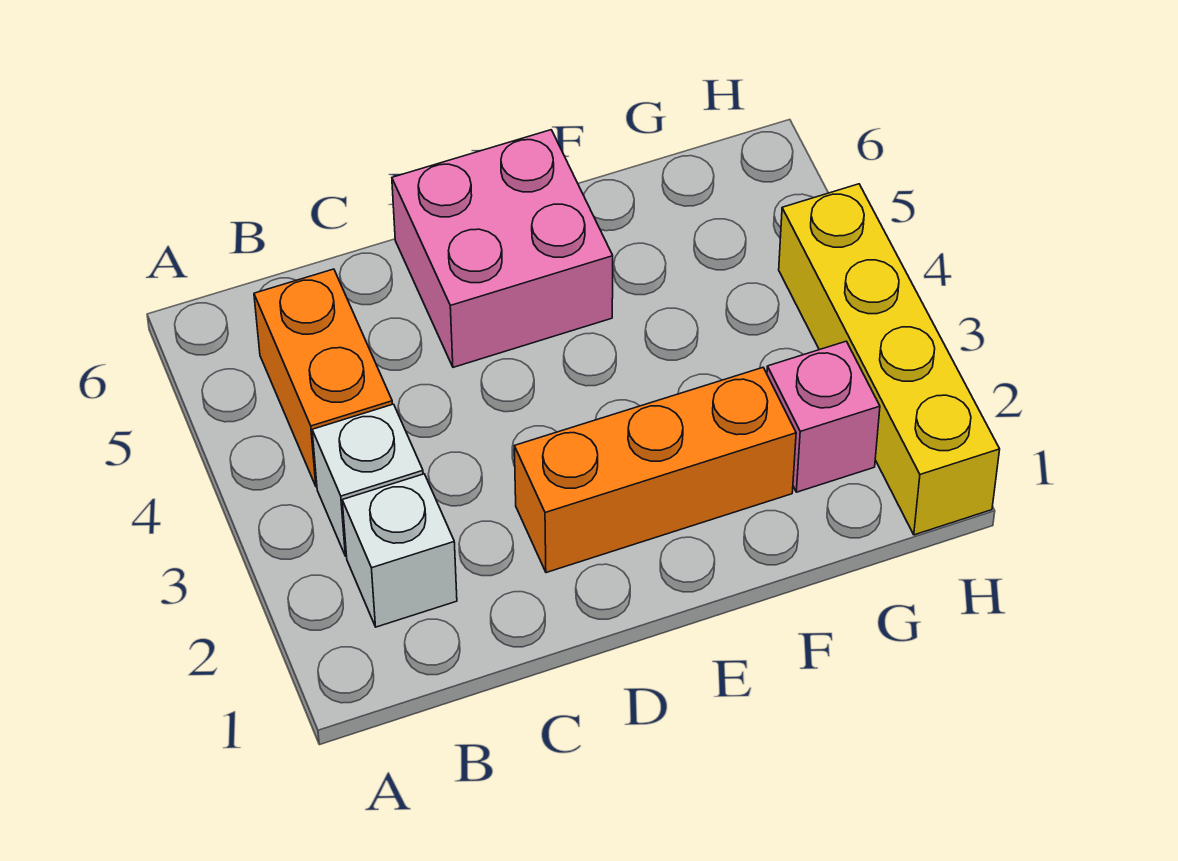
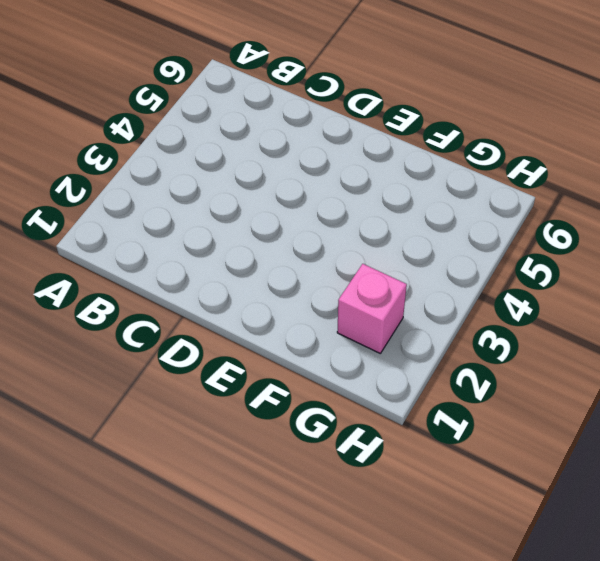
none -> white 1x1 brick [342,474,457,627]
none -> white 1x1 brick [312,404,423,556]

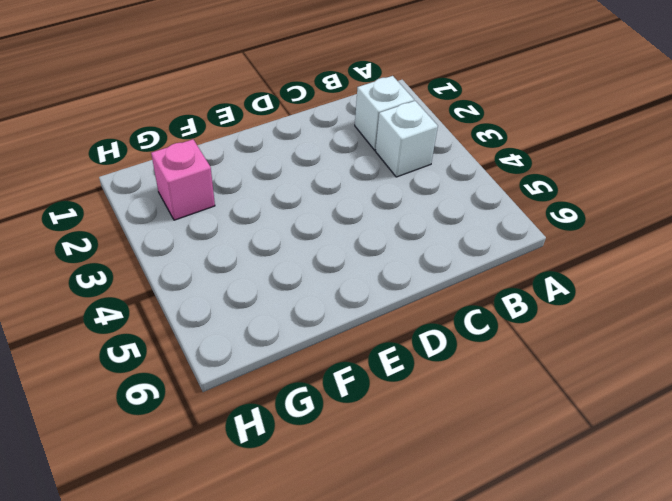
none -> orange 1x2 brick [254,269,392,487]
none -> orange 1x3 brick [514,368,796,573]

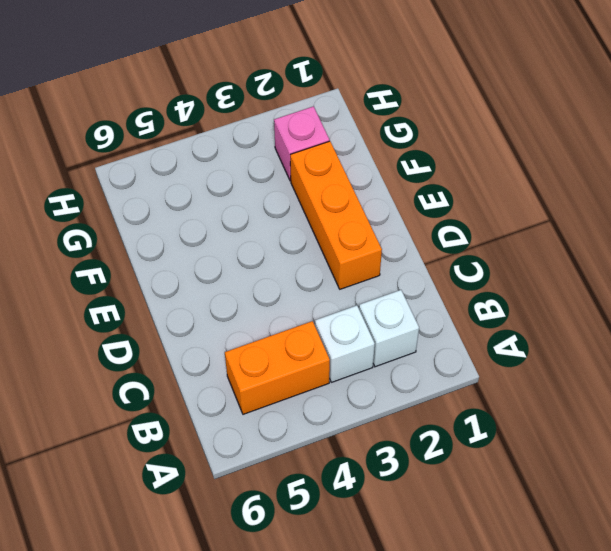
none -> pink 2x2 brick [392,130,613,367]
none -> yellow 1x4 brick [779,184,1000,535]

